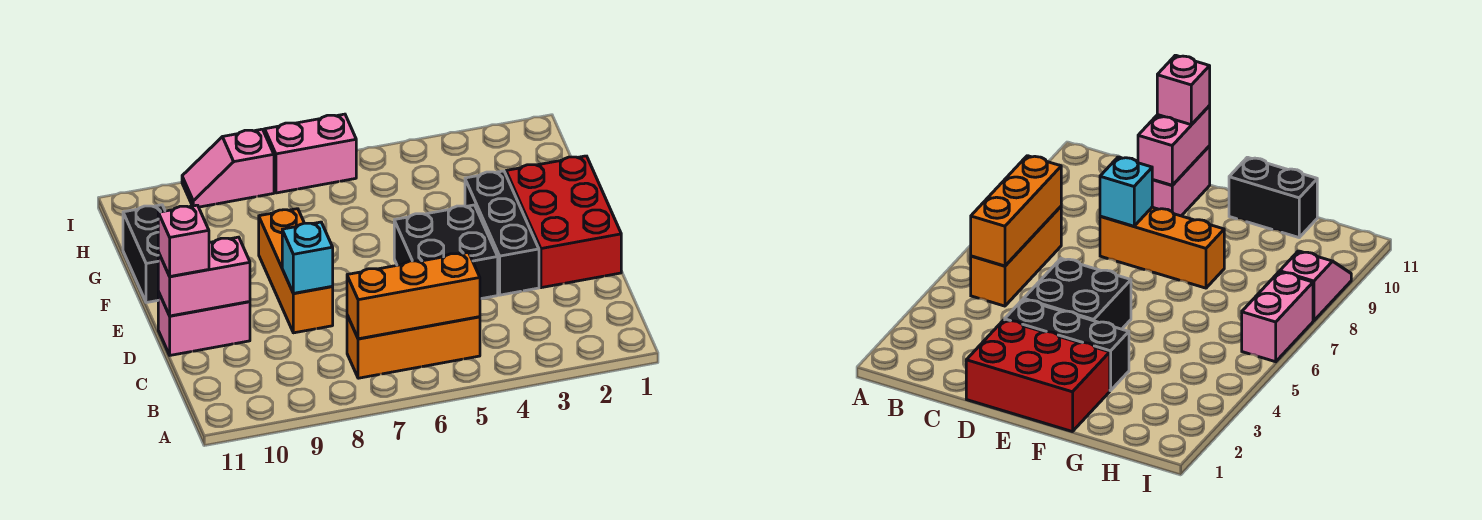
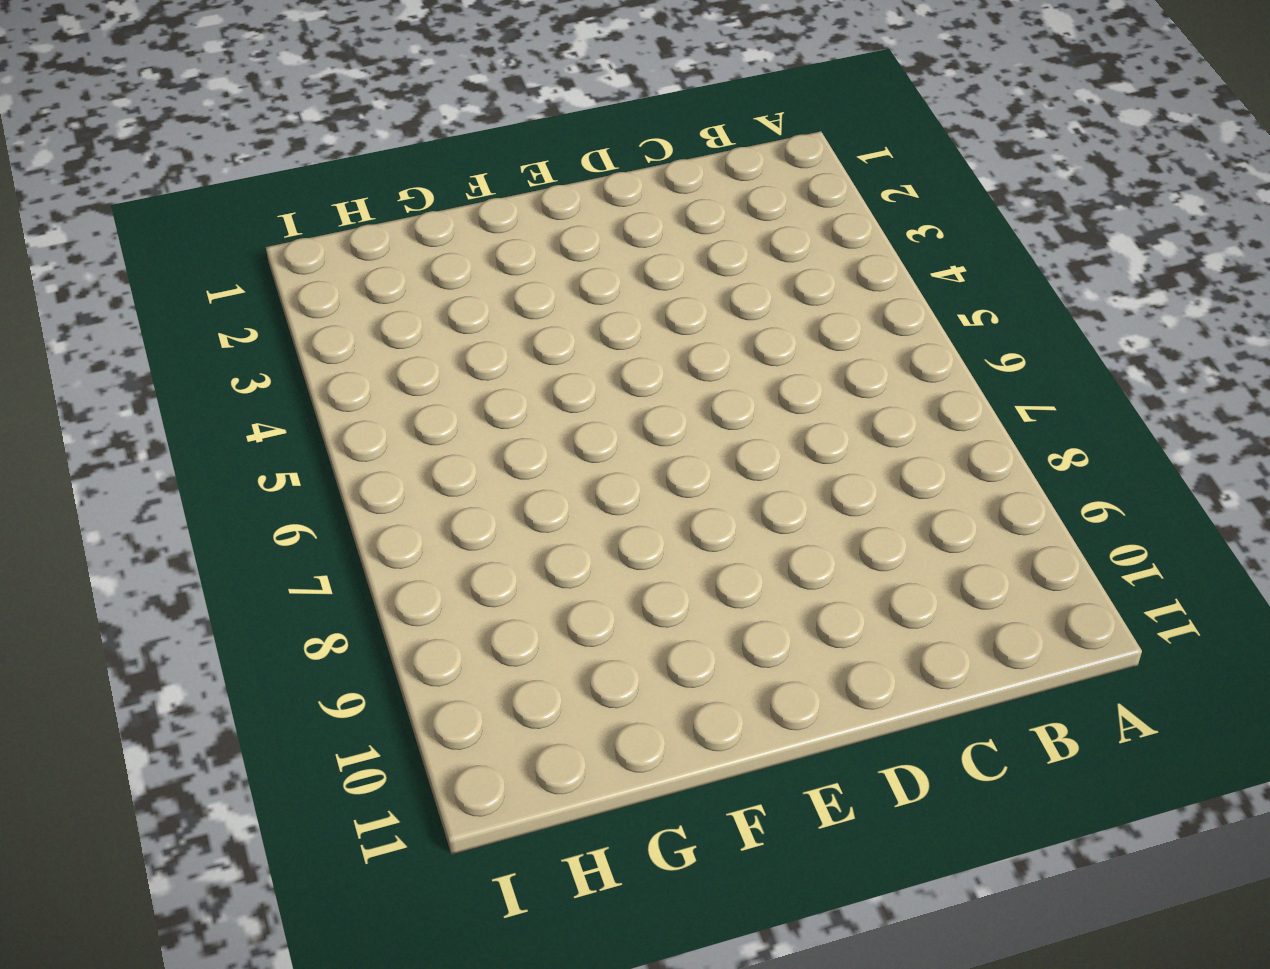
none -> orange 1x3 brick [347,315,480,378]
none -> red 2x3 brick [506,156,621,288]
none -> black 1x3 brick [465,171,539,295]

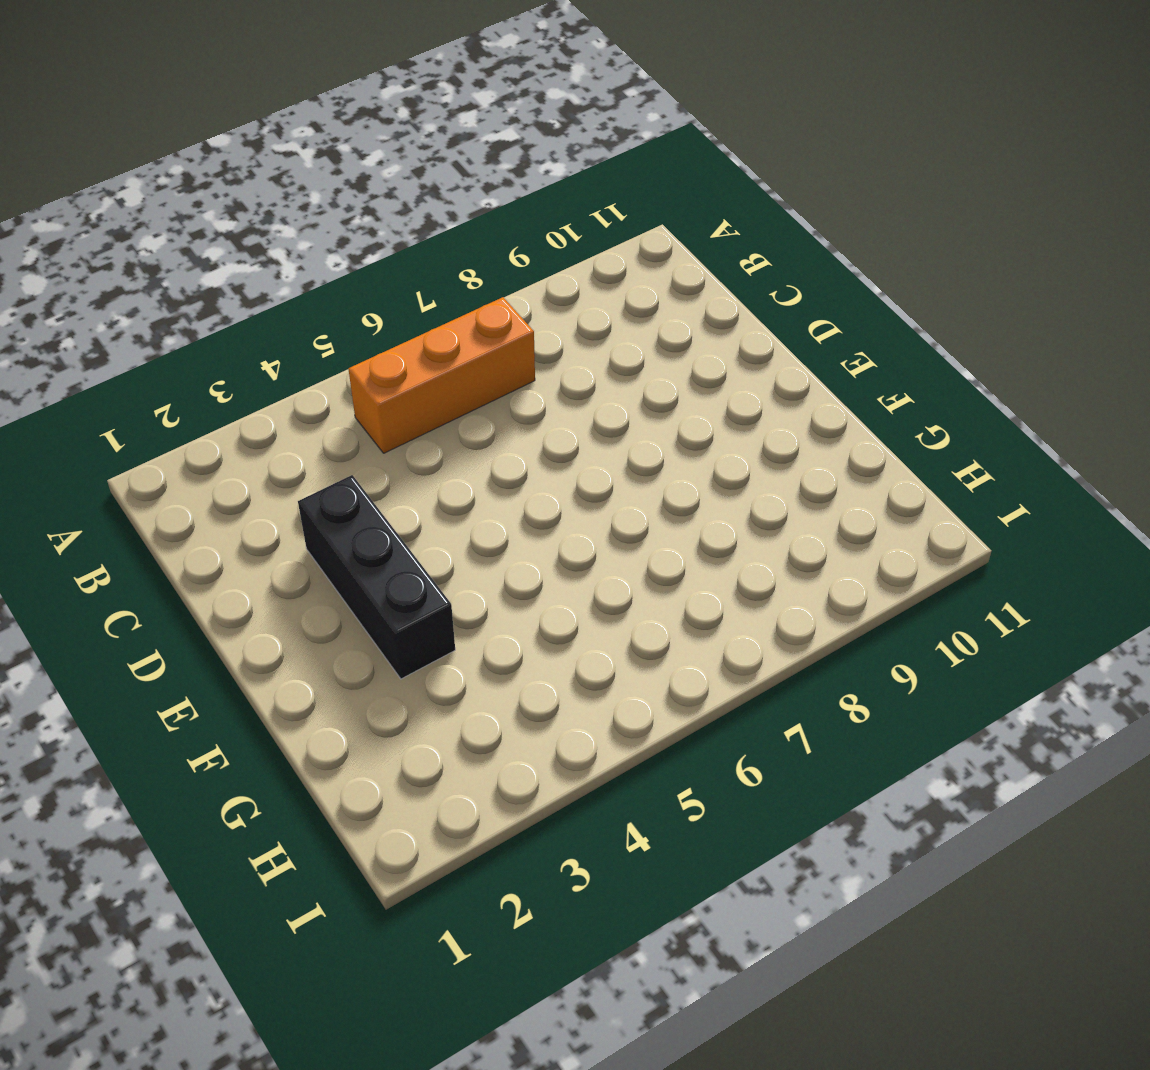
none -> red 2x3 brick [506,156,621,288]
none -> black 2x2 brick [394,205,498,299]
none -> orange 1x3 brick [259,209,333,333]

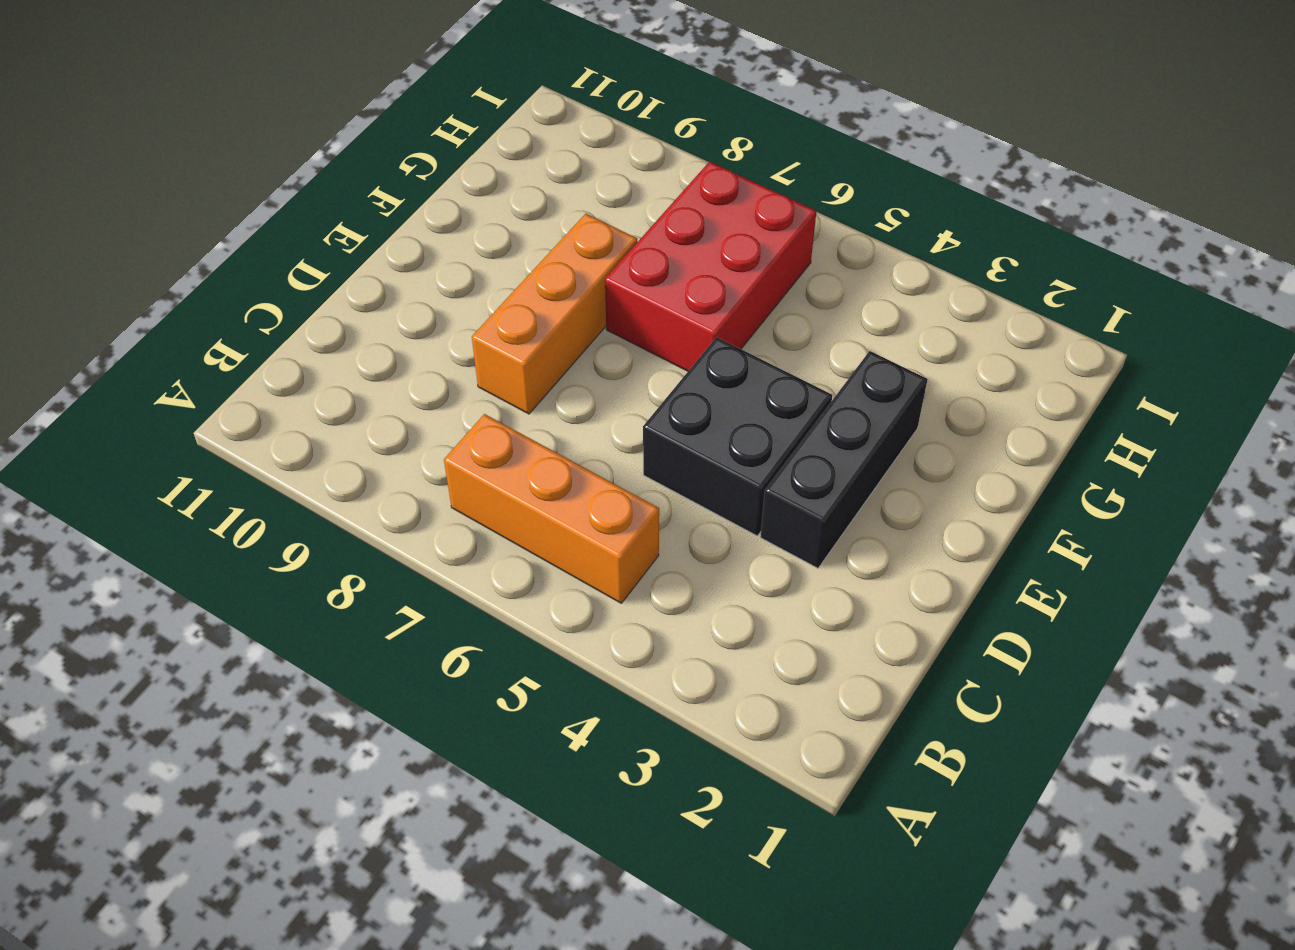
red 2x3 brick [605,162,816,371] -> red 2x3 brick moved to [506,156,621,288]
none -> pink 1x2 brick [158,292,250,355]
none -> black 1x2 brick [123,205,165,303]
none -> pink 1x2 brick [265,114,356,193]

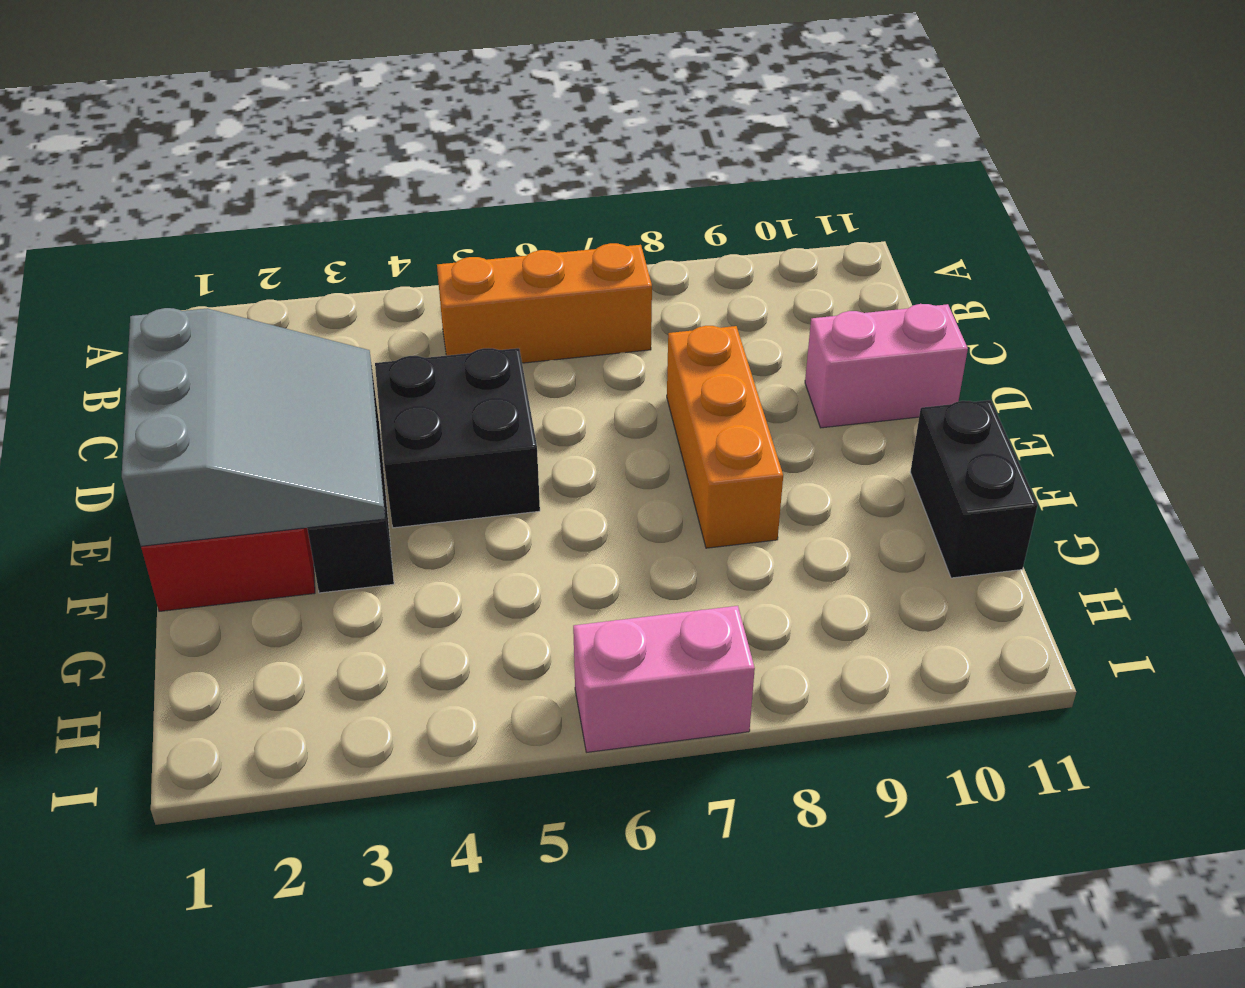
grey 3x3 slope [122,308,385,546] -> none
none -> pink 1x2 slope [182,129,274,207]
none -> orange 1x3 brick [347,252,480,339]
none -> cyan 1x1 brick [282,222,333,293]

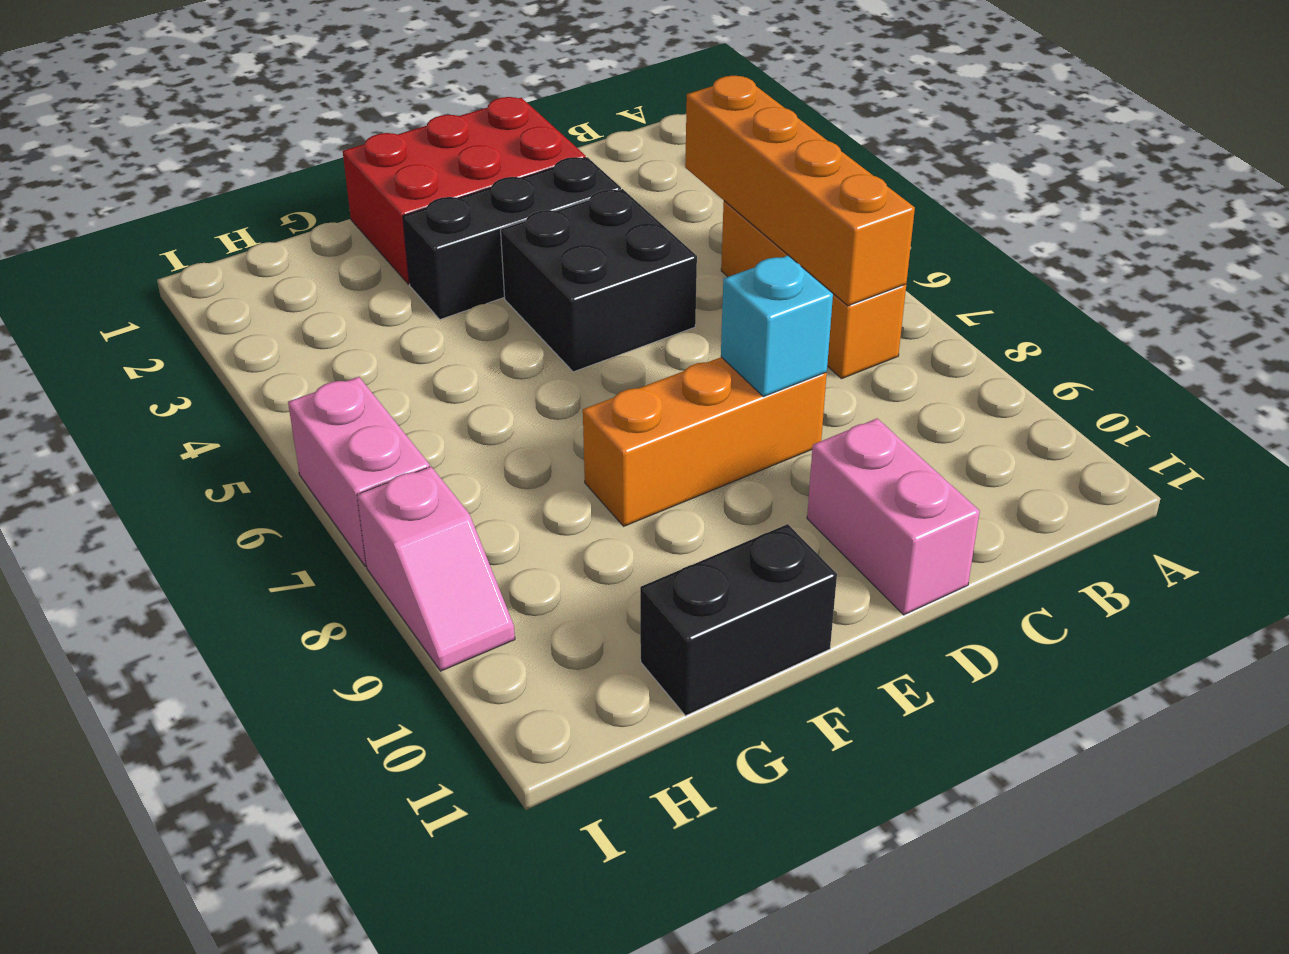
orange 1x4 brick [685,76,915,306] -> orange 1x3 brick [347,252,480,339]
none -> pink 1x2 brick [158,237,250,316]
none -> pink 1x1 brick [158,205,209,276]

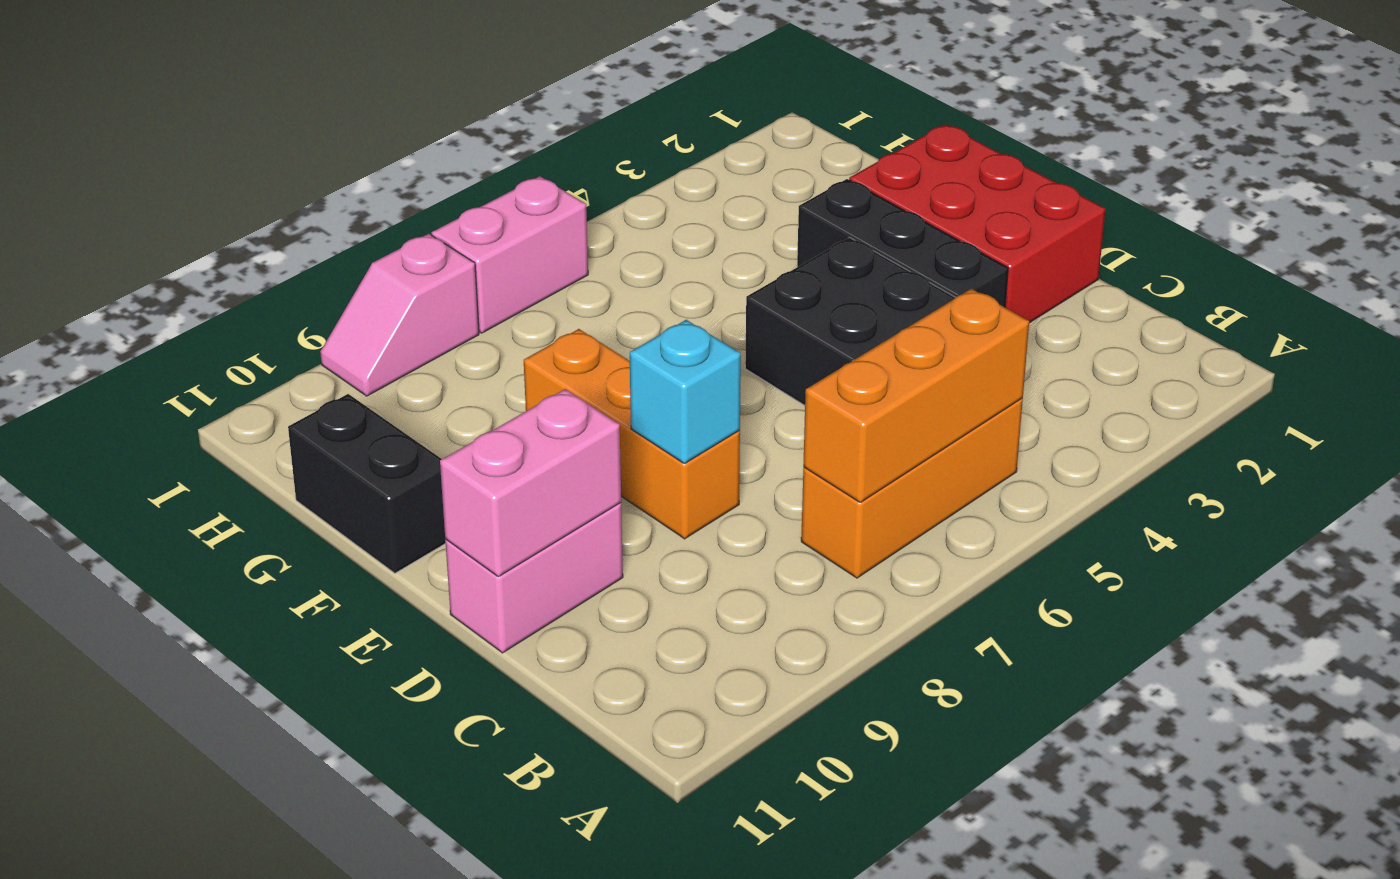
none -> pink 1x1 brick [158,205,209,276]

